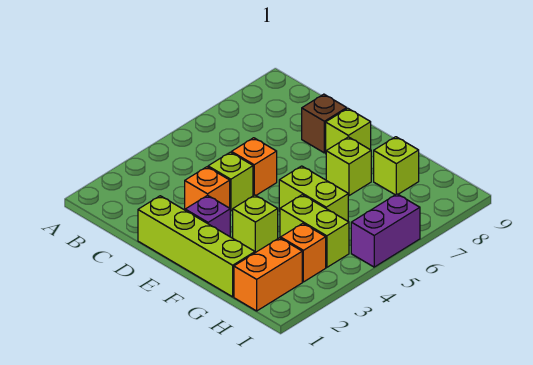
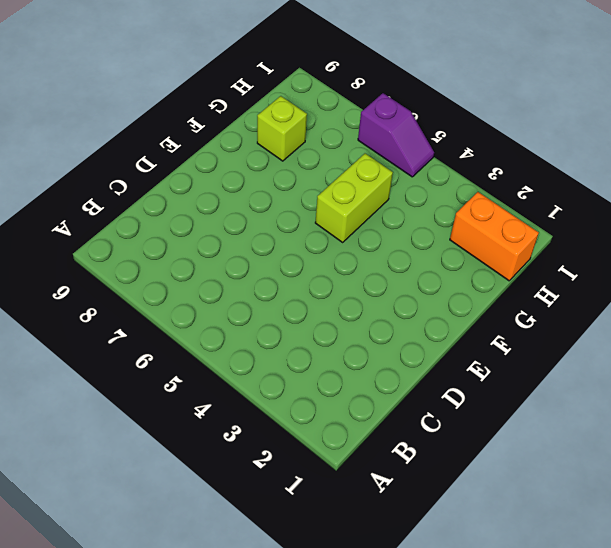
purple 1x2 slope [358,93,434,177] -> purple 1x2 brick [351,194,420,267]
none -> lime 1x4 brick [138,196,255,297]
none -> orange 1x1 brick [185,167,230,209]
none -> lime 1x1 brick [208,152,253,211]

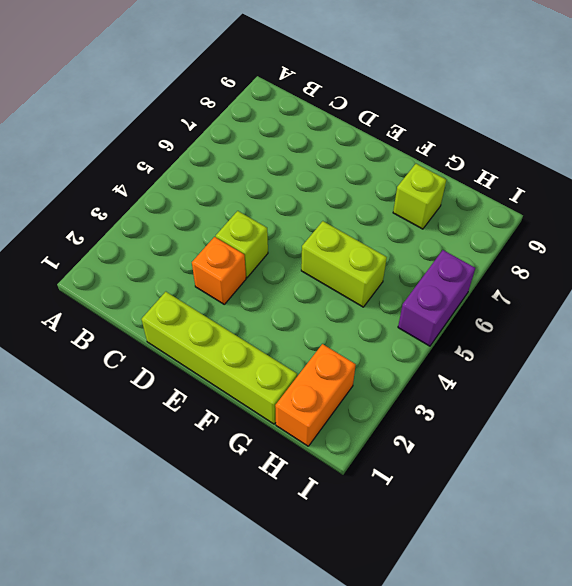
none -> orange 1x1 brick [231,138,277,196]
none -> brown 1x1 brick [302,94,347,153]
none -> purple 1x1 brick [185,195,230,237]

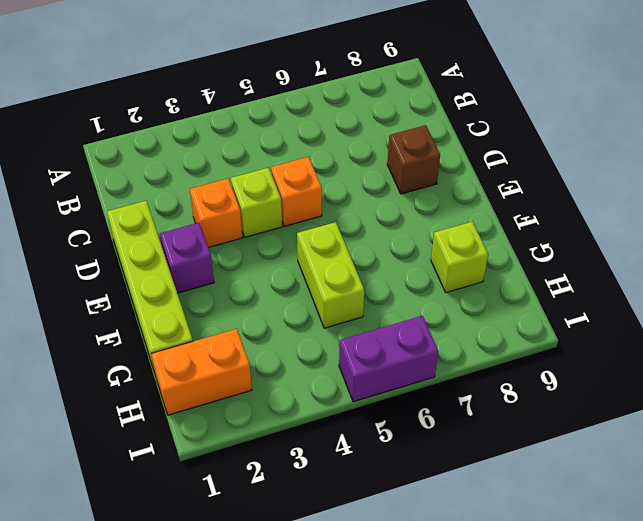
none -> lime 1x1 brick [326,108,371,151]
none -> lime 1x1 brick [233,195,278,252]
none -> lime 1x1 brick [326,137,371,196]

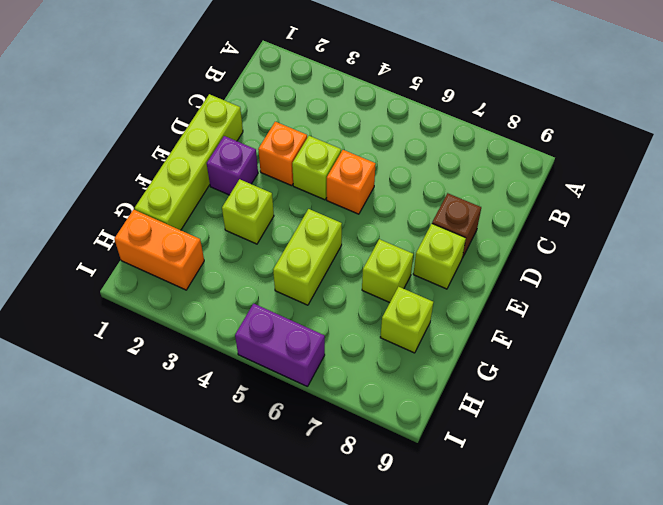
none -> lime 1x2 brick [280,195,349,267]
none -> orange 1x1 brick [281,223,326,282]

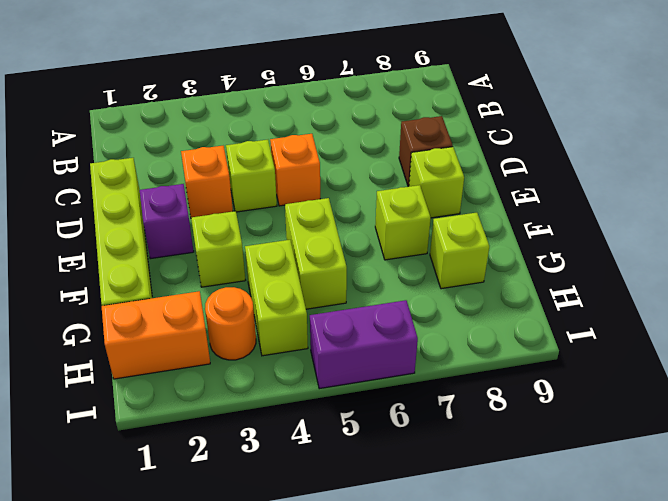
orange 1x1 round brick [205,287,256,360] -> orange 1x1 brick [281,223,326,282]

